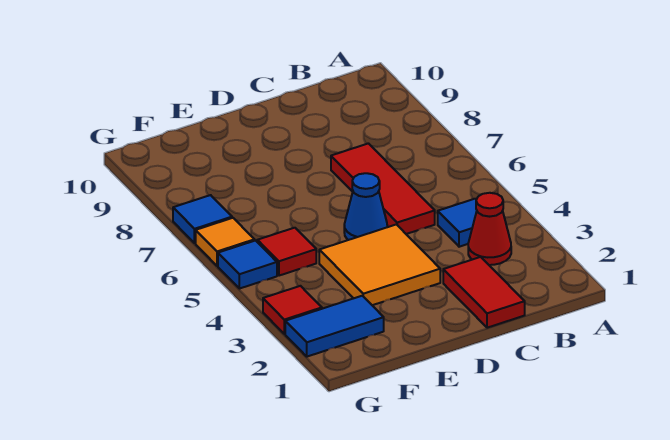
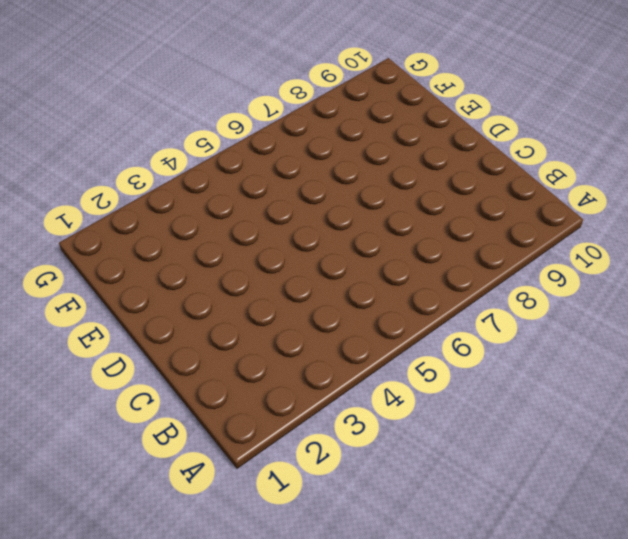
none -> red 1x1 cone [468,193,511,265]
none -> blue 1x1 tile [438,199,477,247]
none -> red 1x2 tile [443,257,525,328]

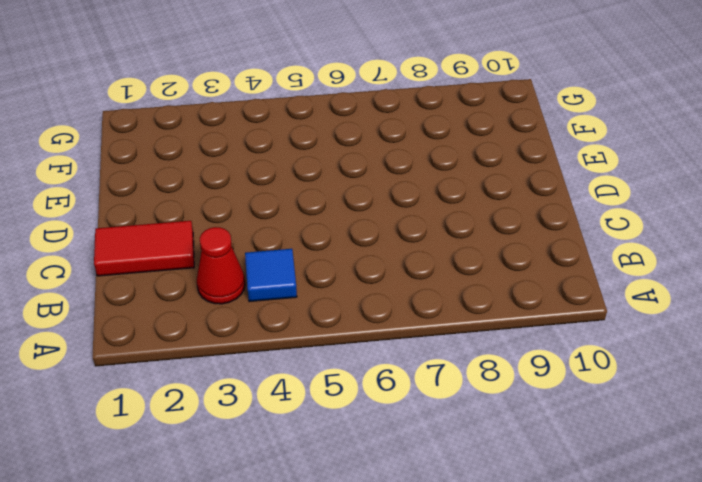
none -> red 1x3 tile [331,143,435,234]
none -> orange 2x2 tile [319,224,440,305]
none -> blue 1x1 cone [344,173,387,240]

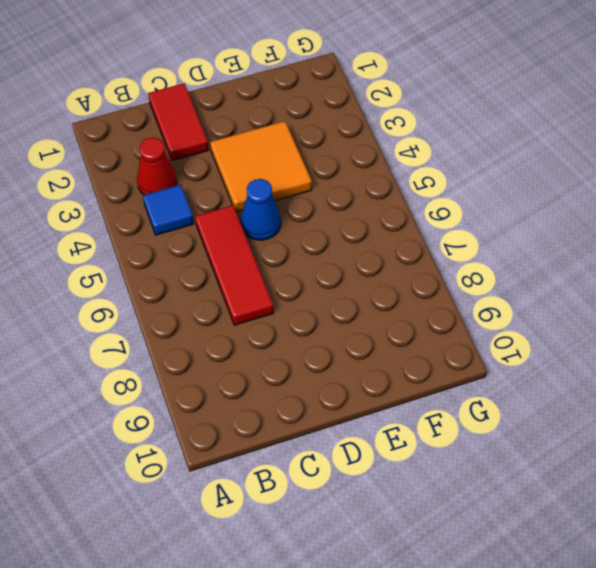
none -> blue 1x2 tile [285,296,384,357]
none -> red 1x1 tile [257,228,316,276]
none -> red 1x1 tile [263,286,322,334]

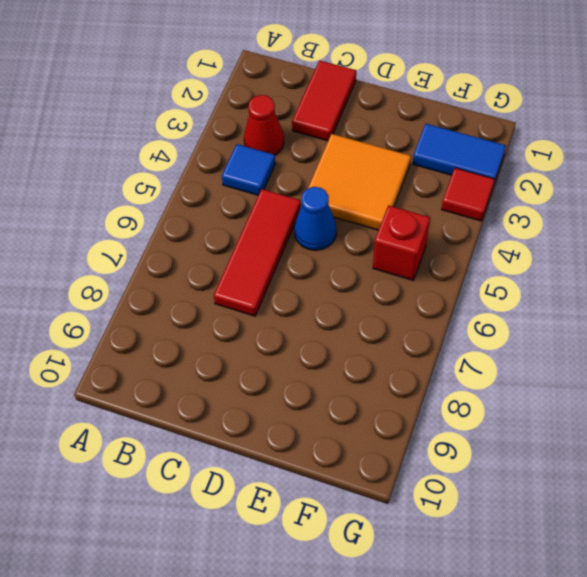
red 1x1 brick [373,205,430,280] -> red 1x1 tile [257,228,316,276]
none -> blue 1x1 tile [218,241,277,289]
none -> orange 1x1 tile [196,218,255,266]
none -> blue 1x1 tile [173,195,232,243]

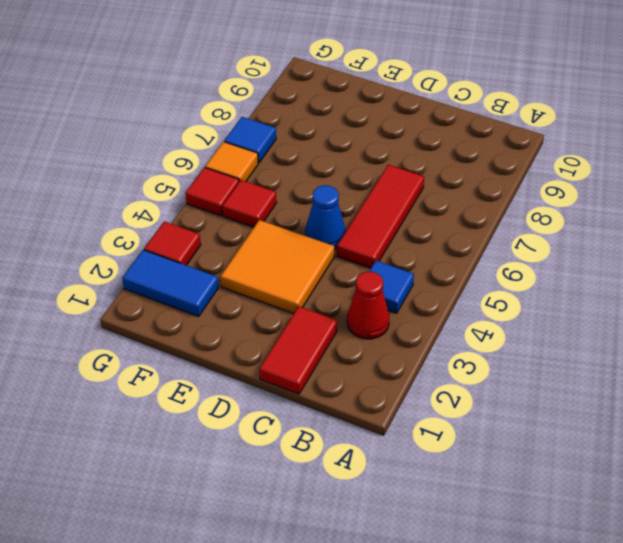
red 1x1 tile [186,167,239,216] -> blue 1x1 tile [218,241,277,289]

